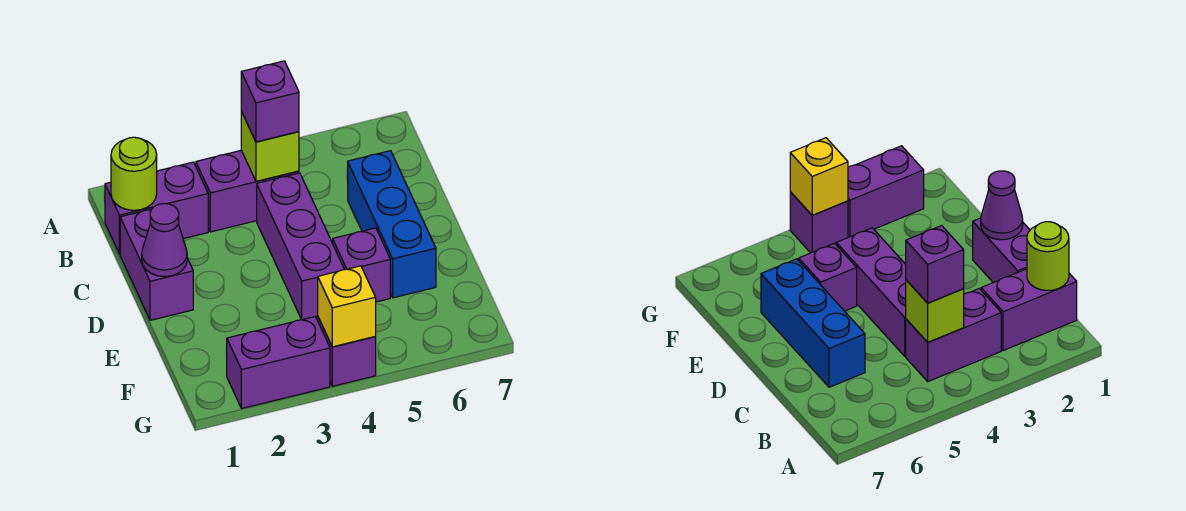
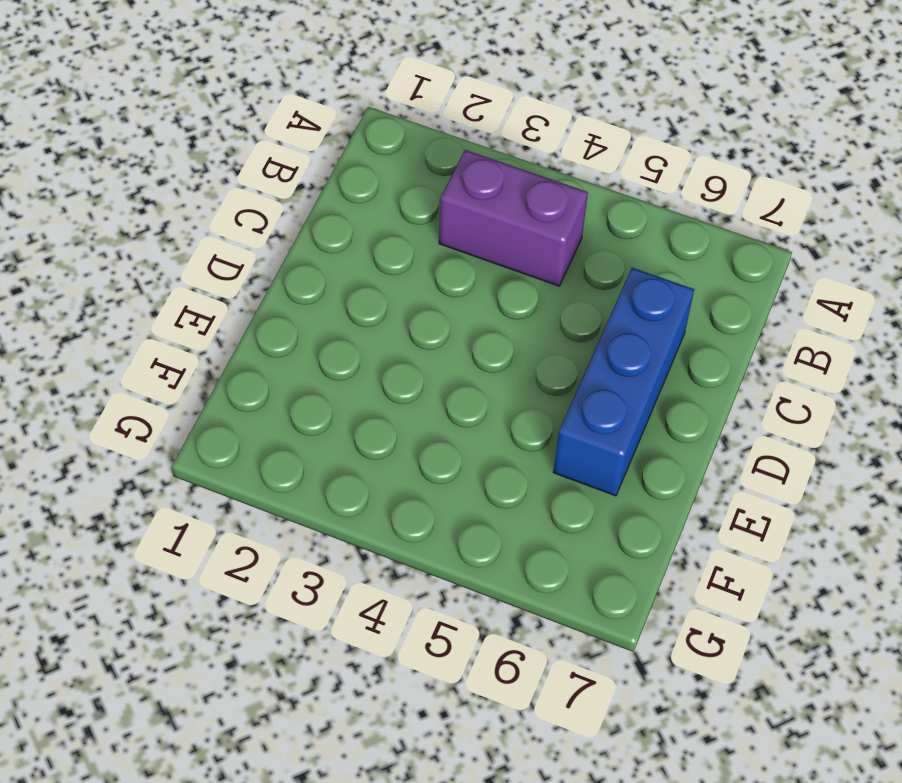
none -> purple 1x2 brick [105,162,208,254]
none -> purple 1x2 brick [120,209,193,320]
none -> purple 1x3 brick [257,173,345,320]

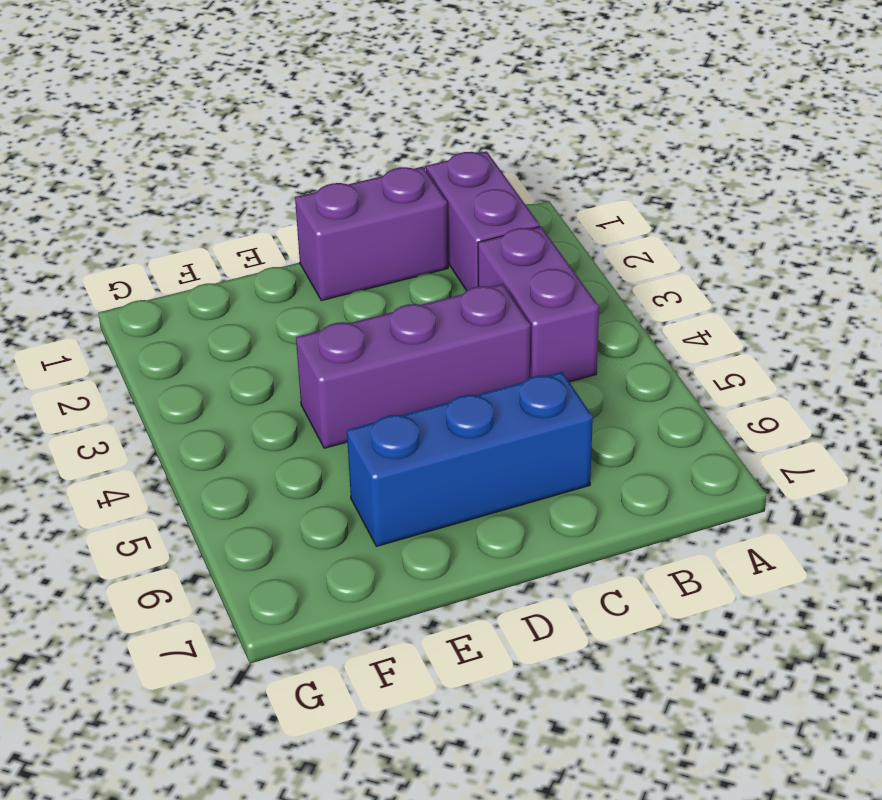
none -> purple 1x1 brick [333,228,390,302]
none -> purple 1x2 brick [227,316,330,409]
none -> purple 1x1 brick [318,317,376,386]

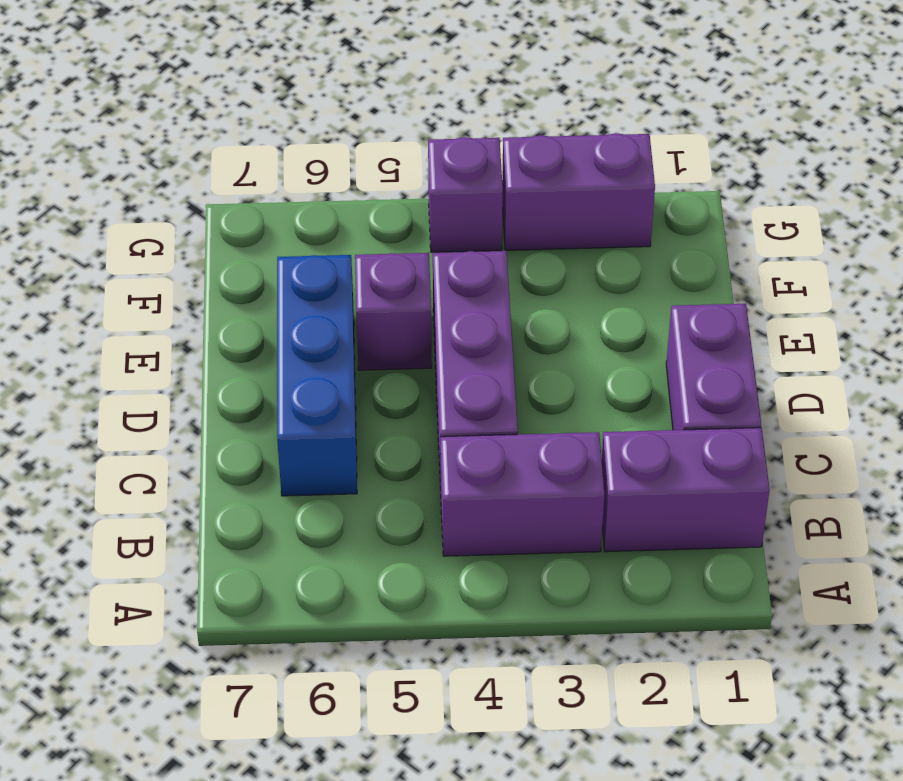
none -> lime 1x1 round brick [111,137,157,210]
none -> lime 1x1 brick [241,112,299,181]
none -> purple 1x1 cone [142,204,187,277]

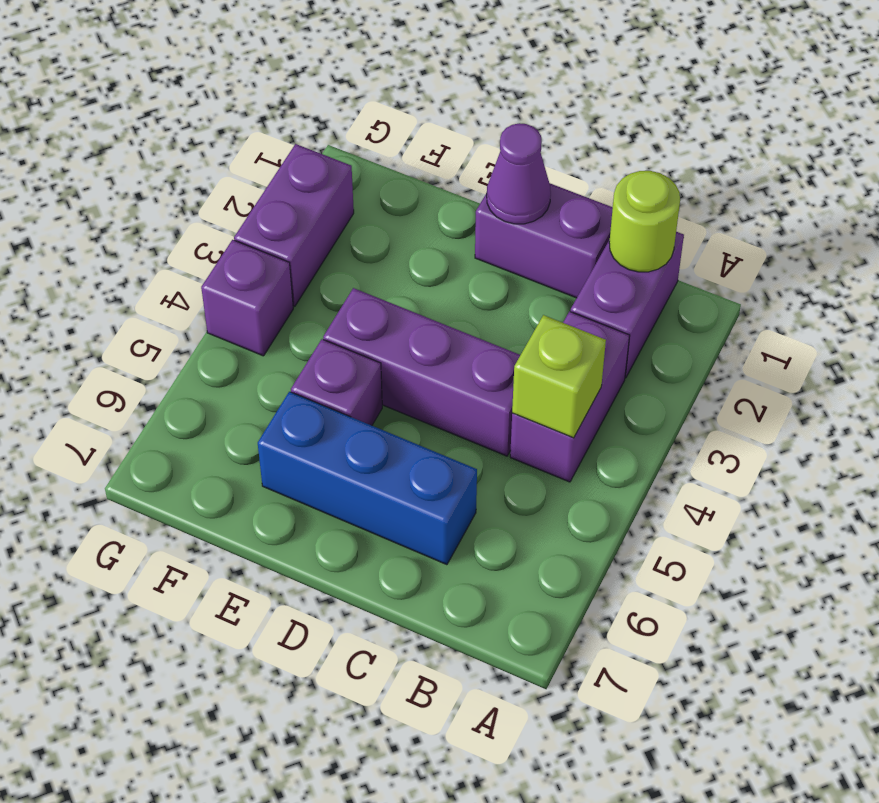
none -> yellow 1x1 brick [318,266,376,347]
none -> purple 1x1 brick [241,61,299,142]

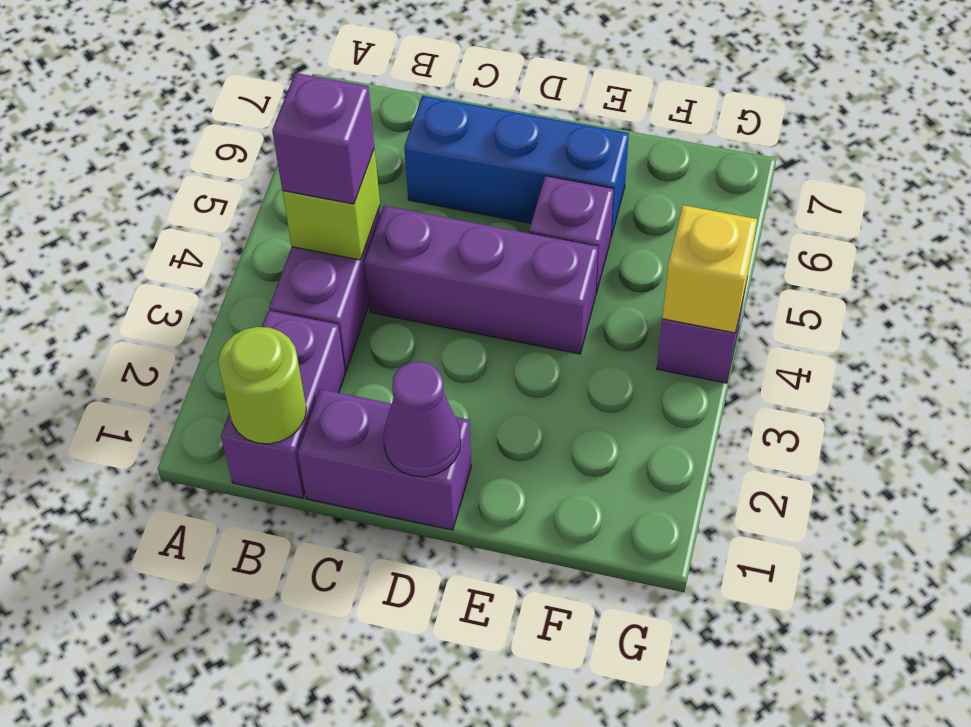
none -> purple 1x2 brick [227,316,330,409]

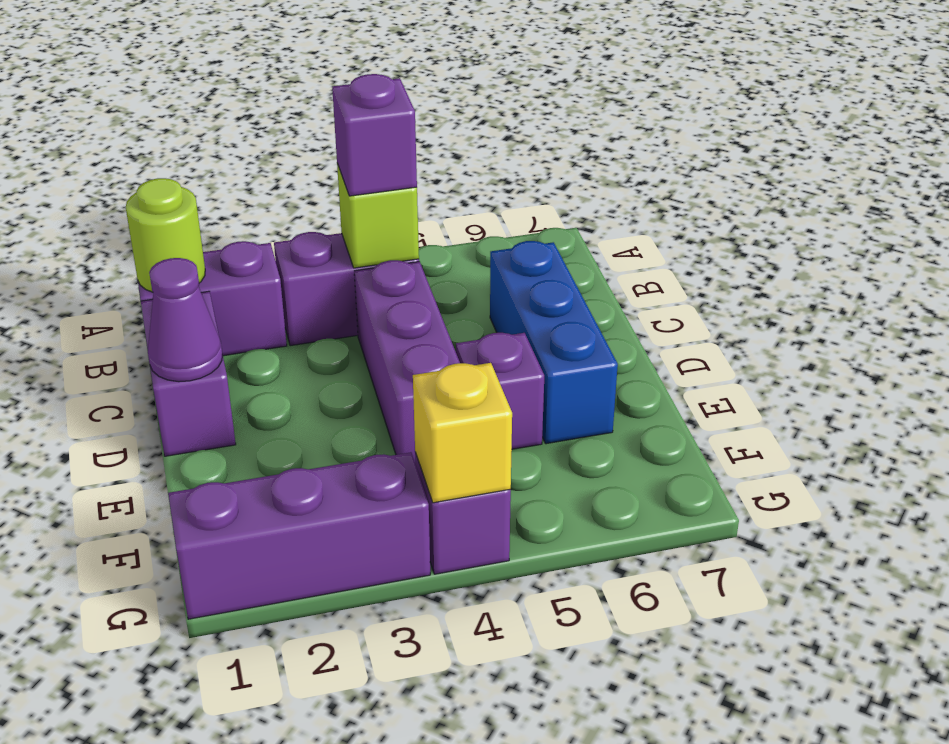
purple 1x3 brick [168,452,430,619] -> purple 1x2 brick [227,316,330,409]

